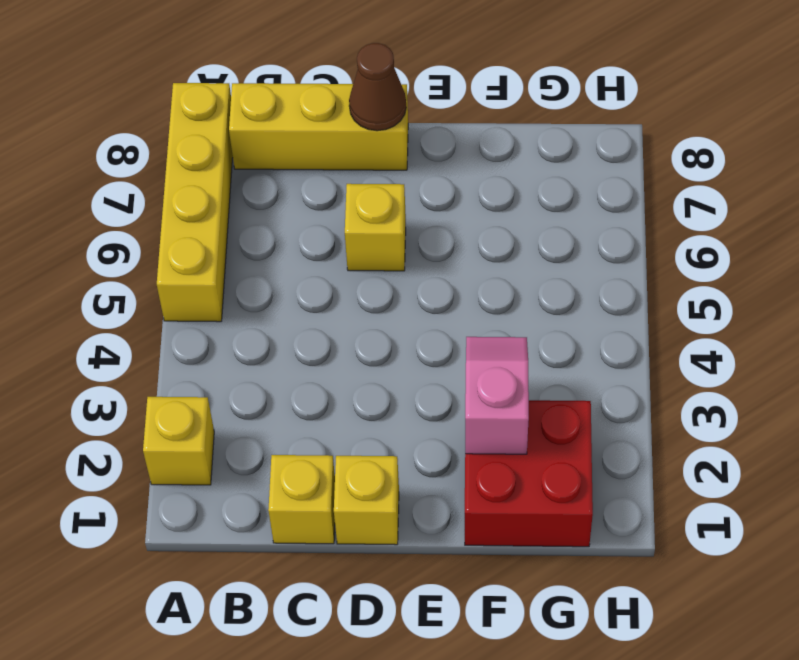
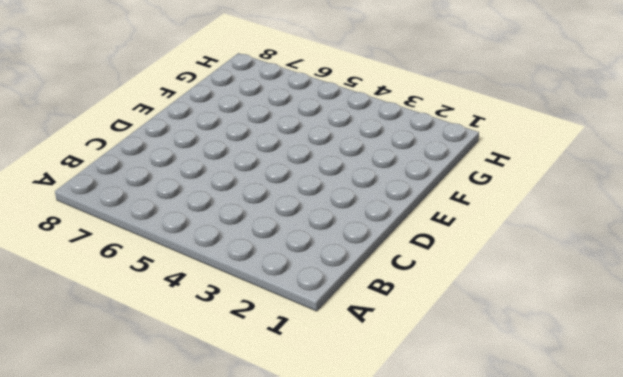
none -> yellow 1x1 brick [143,397,214,485]
none -> yellow 1x4 brick [157,83,233,322]

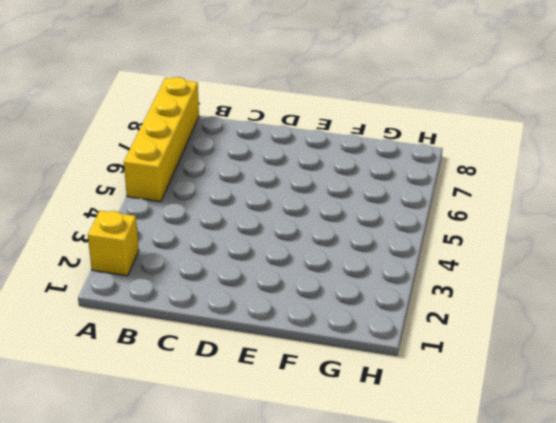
none -> yellow 1x3 brick [229,83,408,170]
none -> yellow 1x1 brick [268,455,335,544]

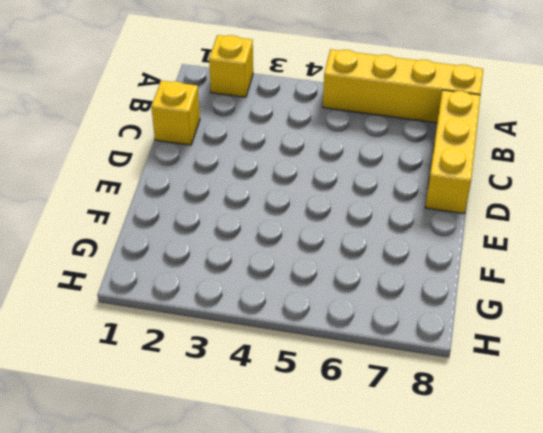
none -> yellow 1x1 brick [334,456,399,545]
none -> yellow 1x1 brick [345,184,406,271]

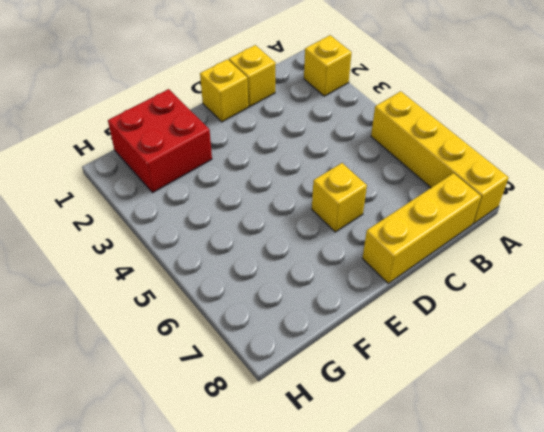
none -> brown 1x1 cone [349,43,406,131]
none -> pink 1x2 slope [465,337,529,454]

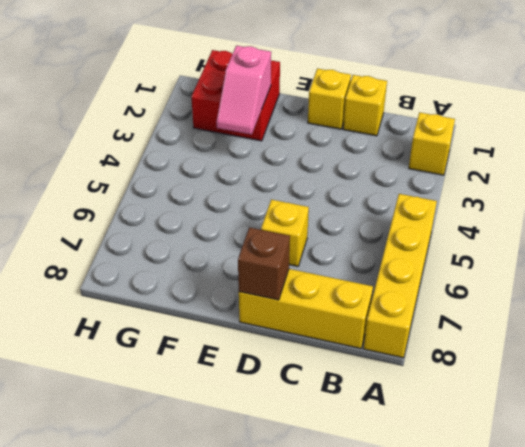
brown 1x1 brick [238,228,290,300] -> brown 1x1 cone [349,43,406,131]

